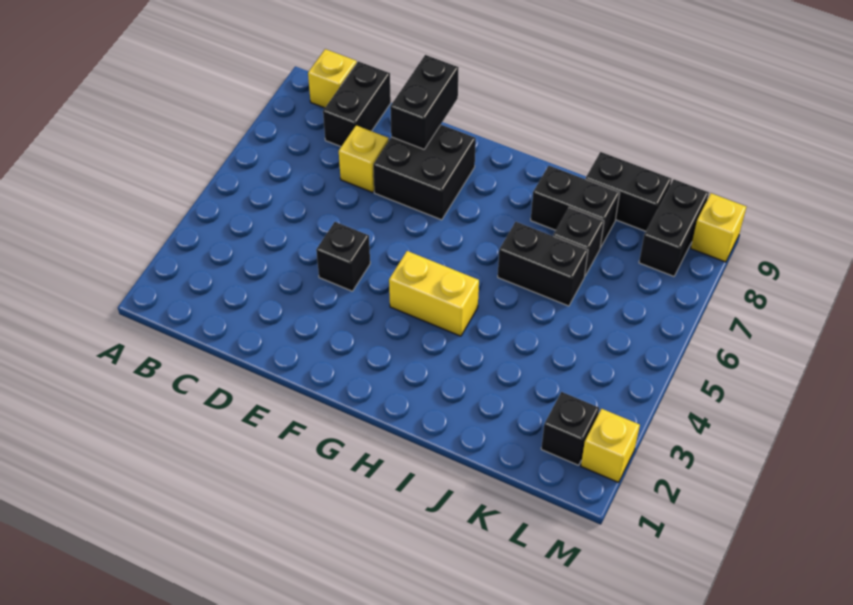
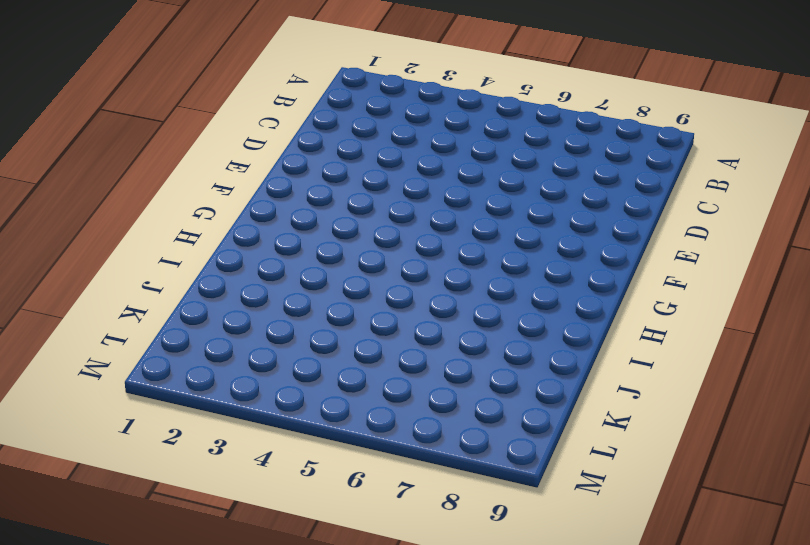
none -> yellow 1x1 brick [308,49,357,108]
none -> black 1x2 brick [323,61,391,146]
none -> yellow 1x1 brick [339,125,389,193]

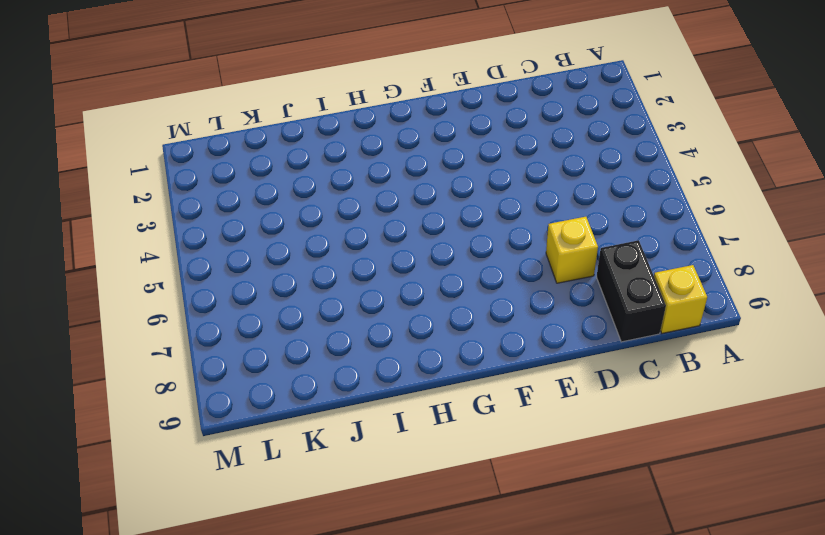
none -> black 1x1 brick [316,222,370,291]
none -> black 2x2 brick [373,125,476,220]
none -> yellow 1x2 brick [389,251,479,336]

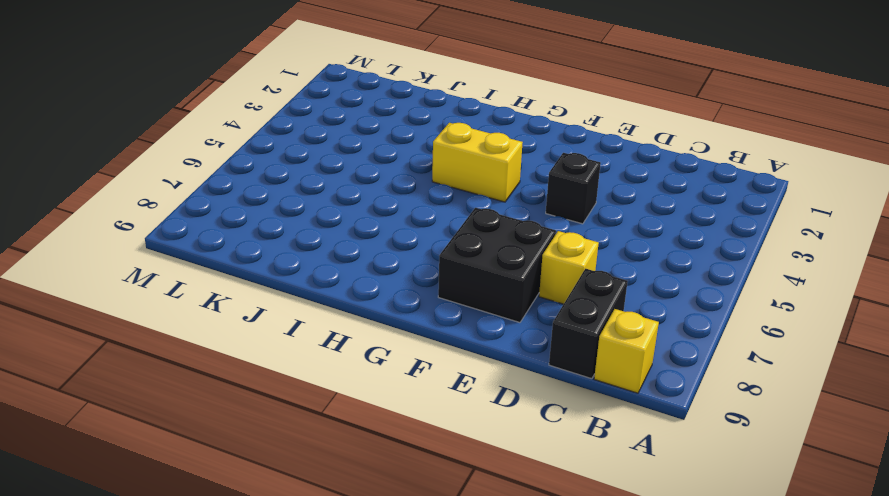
none -> black 1x2 brick [498,222,588,306]
none -> black 1x2 brick [531,166,620,248]
none -> black 1x1 brick [553,207,604,276]

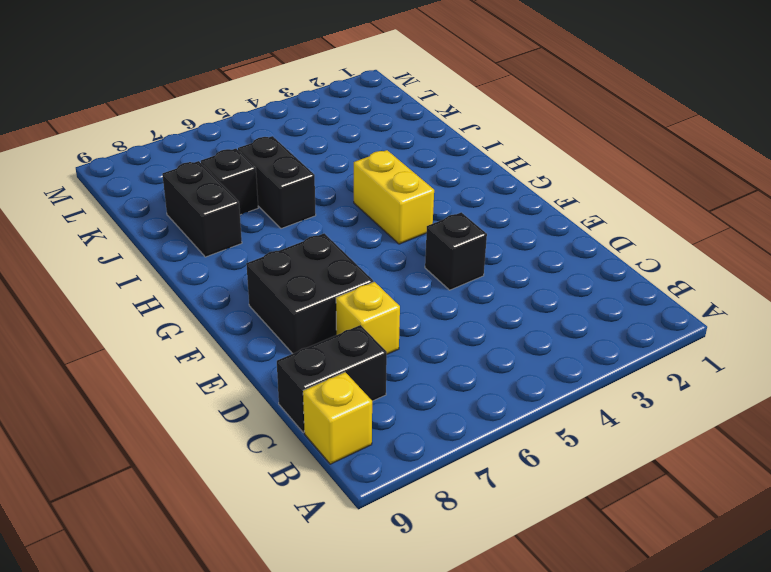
none -> black 1x2 brick [586,152,671,231]
none -> black 1x1 brick [541,392,599,465]
none -> black 1x2 brick [639,180,709,276]

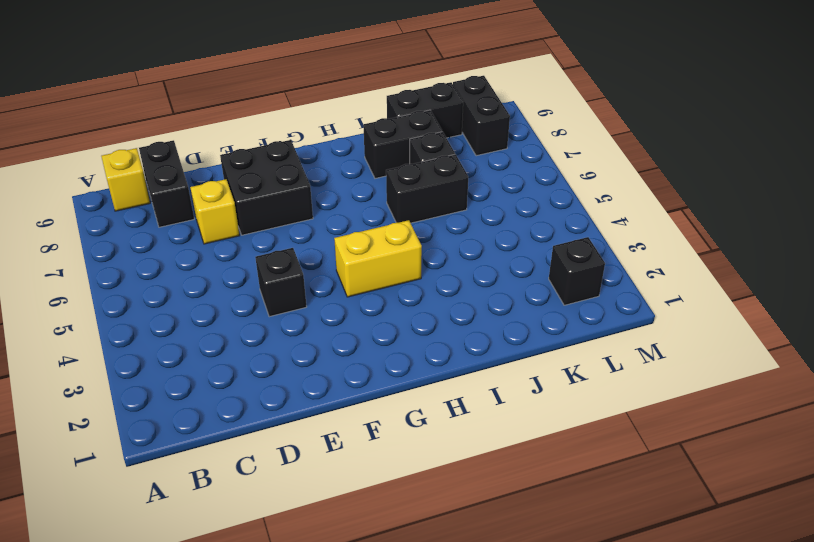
none -> yellow 1x1 brick [581,409,640,482]
none -> yellow 1x1 brick [691,193,746,262]
none -> black 1x2 brick [390,55,459,149]

